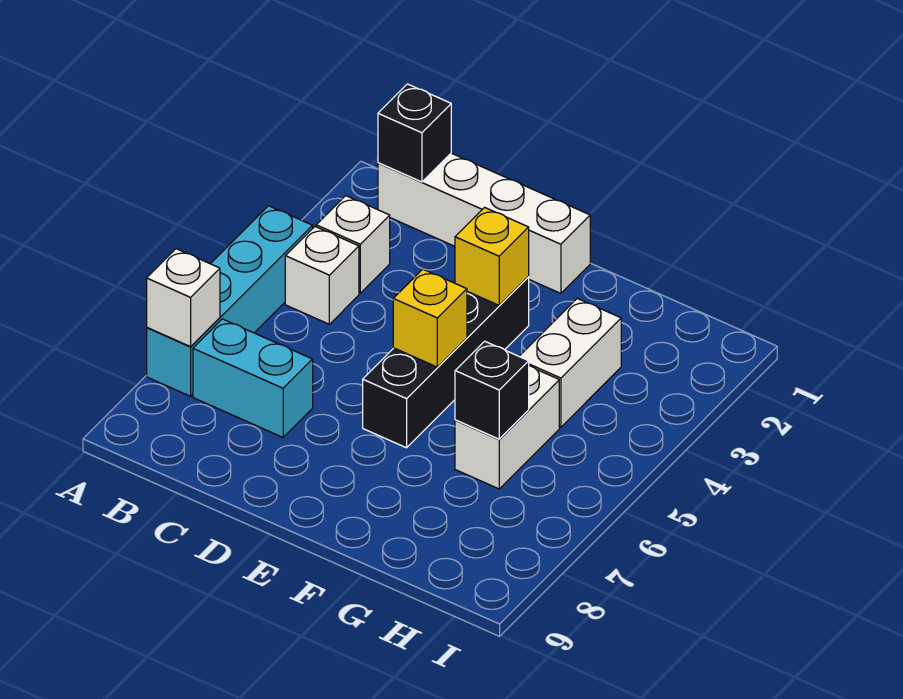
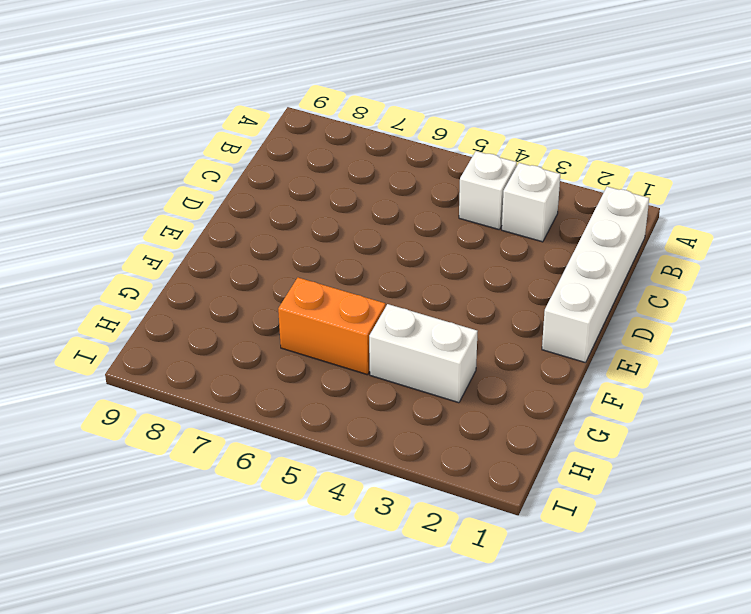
orange 1x2 brick [278,278,385,375] -> white 1x2 brick [455,366,559,489]
none -> cyan 1x4 brick [147,206,313,396]
none -> cyan 1x2 brick [193,319,313,437]
none -> black 1x4 brick [363,277,529,448]

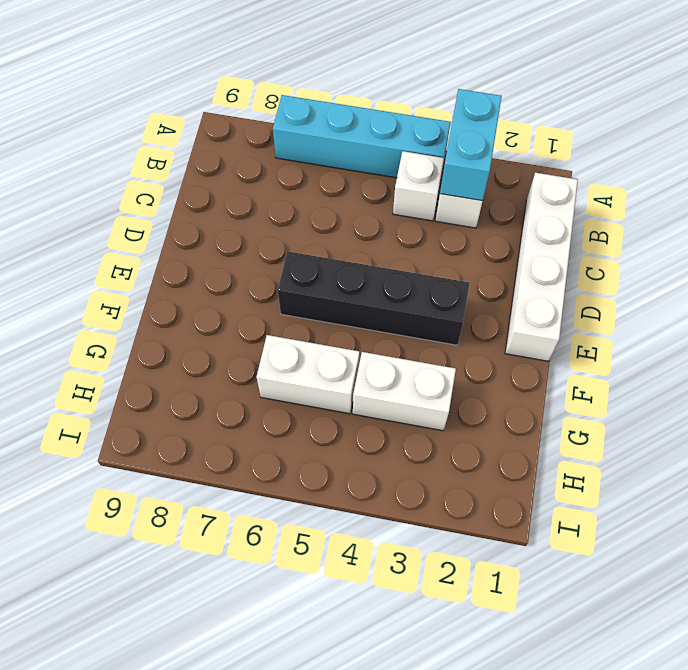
cyan 1x2 brick [440,89,502,201] -> cyan 1x2 brick moved to [193,319,313,437]
none -> white 1x1 brick [147,249,220,347]
none -> black 1x1 brick [378,84,451,182]
none -> yellow 1x1 brick [455,208,529,305]

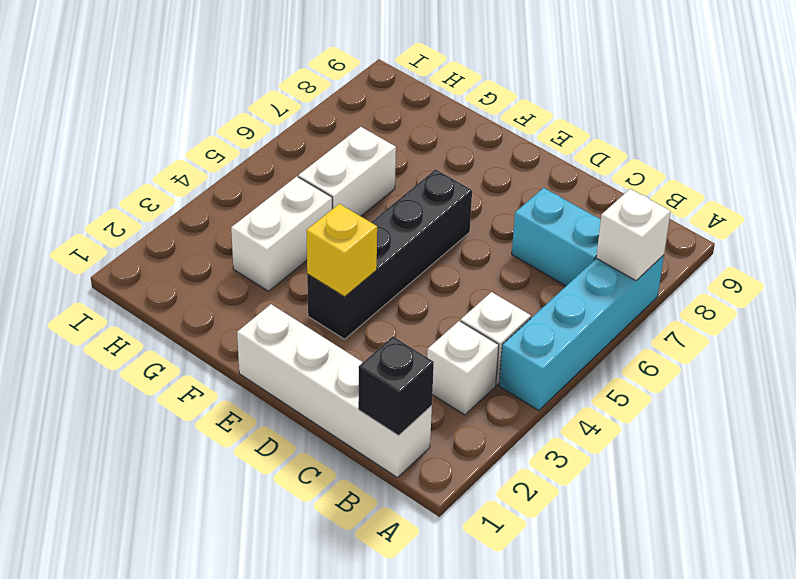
none -> yellow 1x1 brick [393,269,467,367]
none -> black 1x1 brick [455,341,529,439]

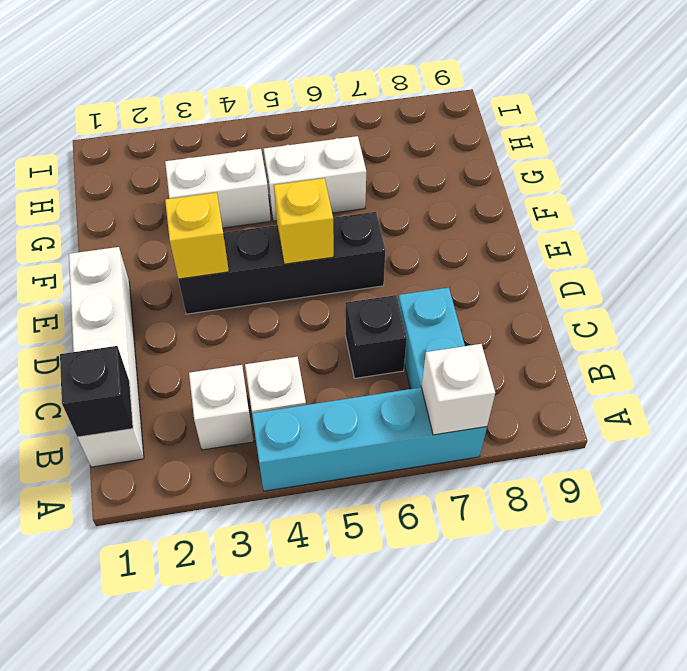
black 1x1 brick [346,295,407,378] -> black 1x1 brick moved to [455,341,529,439]

